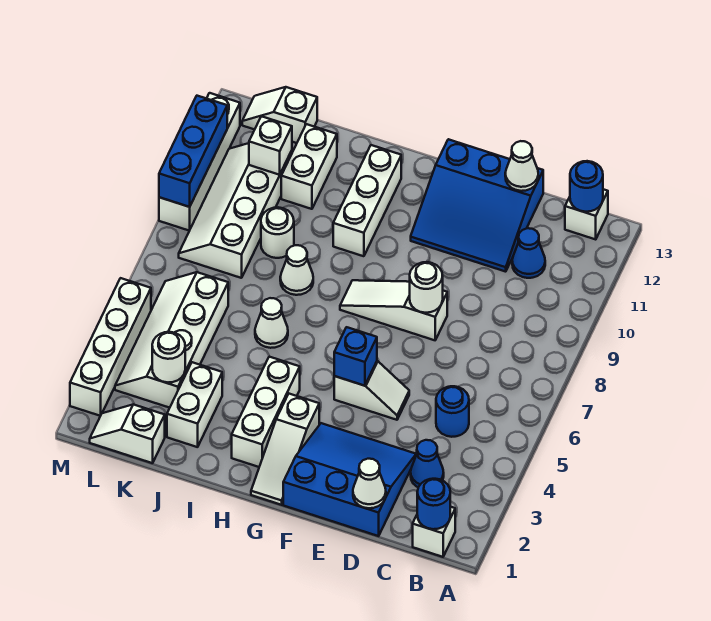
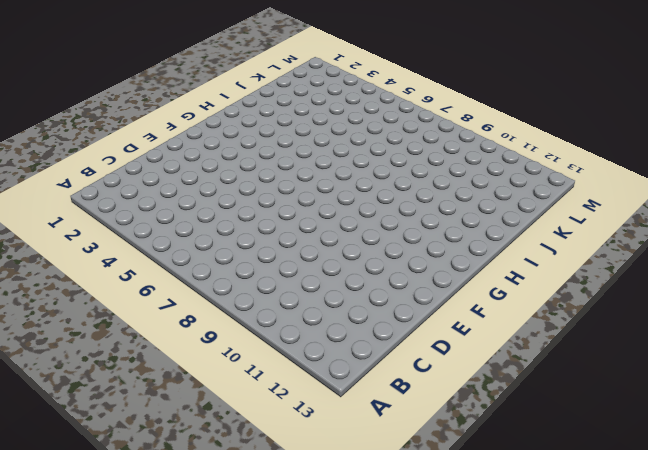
none -> white 1x1 brick [413,507,455,557]
none -> white 1x1 brick [565,189,608,239]
none -> blue 1x1 cone [411,440,444,487]
none -> blue 1x1 round brick [436,386,469,437]

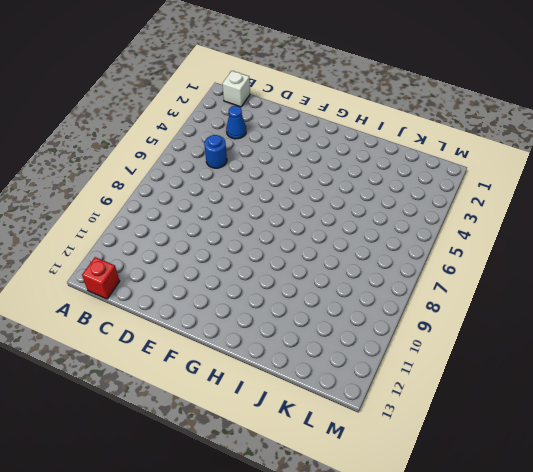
red 1x1 brick [82,257,120,299] -> white 1x1 brick [565,189,608,239]
none -> blue 1x1 cone [512,228,545,278]
none -> blue 3x3 slope [283,423,416,536]
none -> blue 3x3 slope [411,139,543,272]
none -> white 1x2 slope [334,361,409,420]

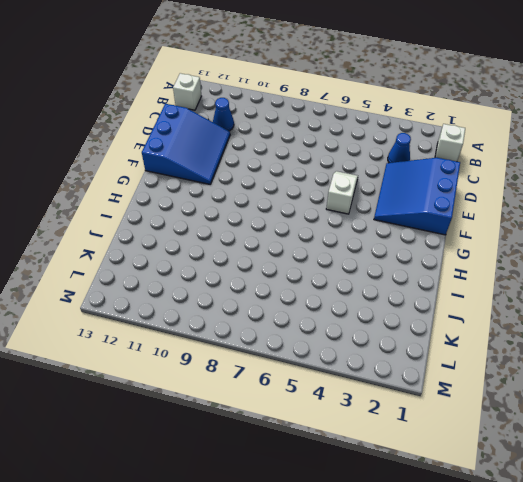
none -> blue 1x1 round brick [436,386,469,437]
none -> white 1x3 slope [340,280,447,340]
none -> white 1x3 slope [251,394,319,505]
none -> white 1x3 brick [232,357,300,467]

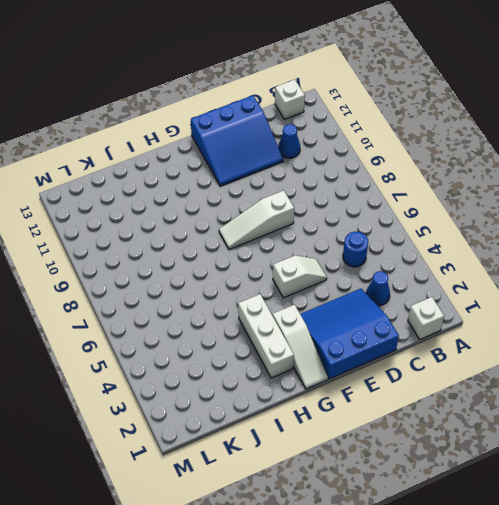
none -> white 1x3 brick [333,145,401,256]
none -> white 1x1 cone [255,298,288,348]
none -> white 1x1 cone [280,245,313,295]
none -> white 1x2 brick [167,362,222,447]

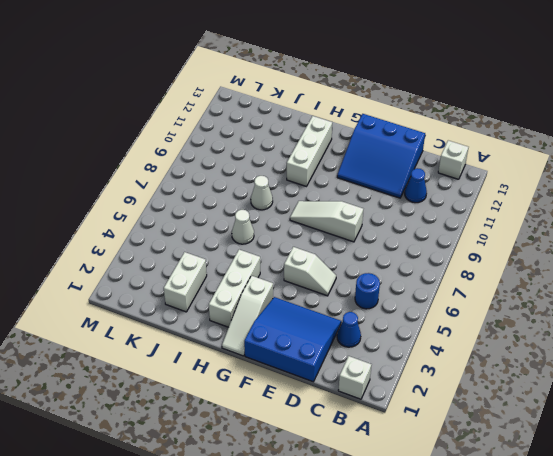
none -> white 1x1 round brick [261,207,294,258]
none -> white 1x2 brick [281,124,337,209]
none -> white 1x2 slope [90,404,165,463]
none -> white 2x4 slope [115,272,228,408]

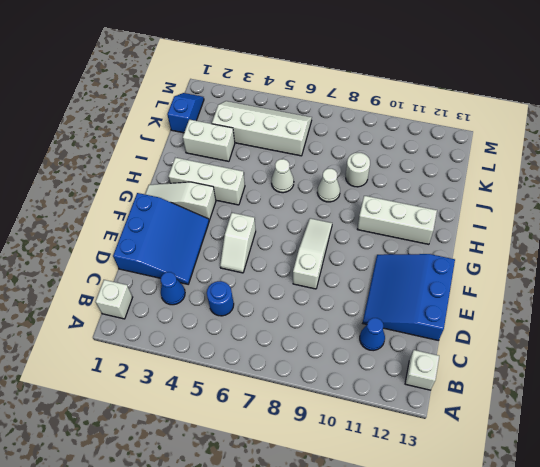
blue 1x2 slope [167,93,204,133] -> white 1x2 slope [90,404,165,463]
none -> white 1x2 brick [281,124,337,209]
none -> white 2x4 slope [179,143,292,278]
none -> white 1x2 slope [242,87,317,143]
none -> white 1x4 brick [70,278,151,416]

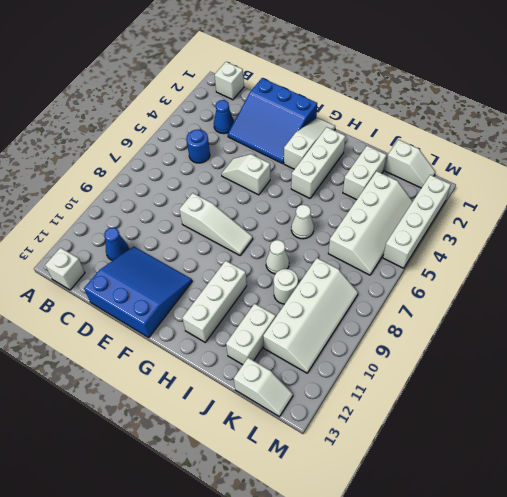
none -> white 1x4 brick [159,93,240,231]
none -> blue 1x1 round brick [417,479,450,529]
none -> blue 1x1 round brick [570,161,603,212]
none -> white 1x1 cone [353,459,386,508]

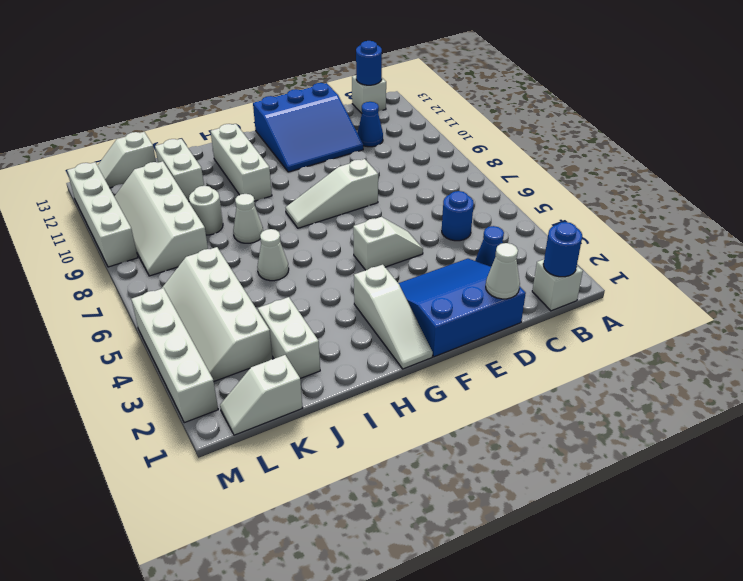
none -> white 1x3 brick [232,357,300,467]
none -> white 1x1 cone [505,141,538,191]
none -> white 1x1 round brick [410,262,443,313]
none -> blue 1x1 brick [334,327,377,386]

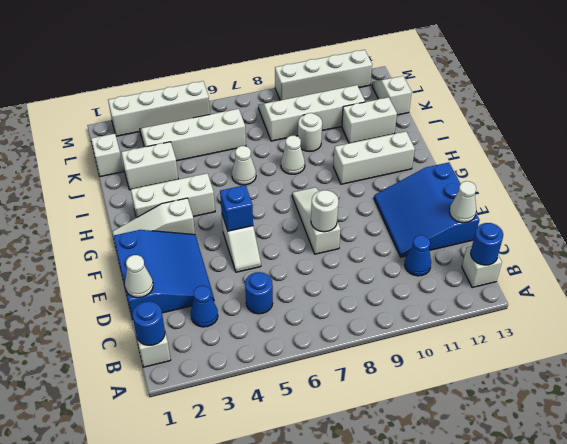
none -> white 1x1 round brick [152,332,185,382]
none -> white 1x1 brick [249,116,292,175]
none -> blue 1x3 brick [159,96,227,207]

